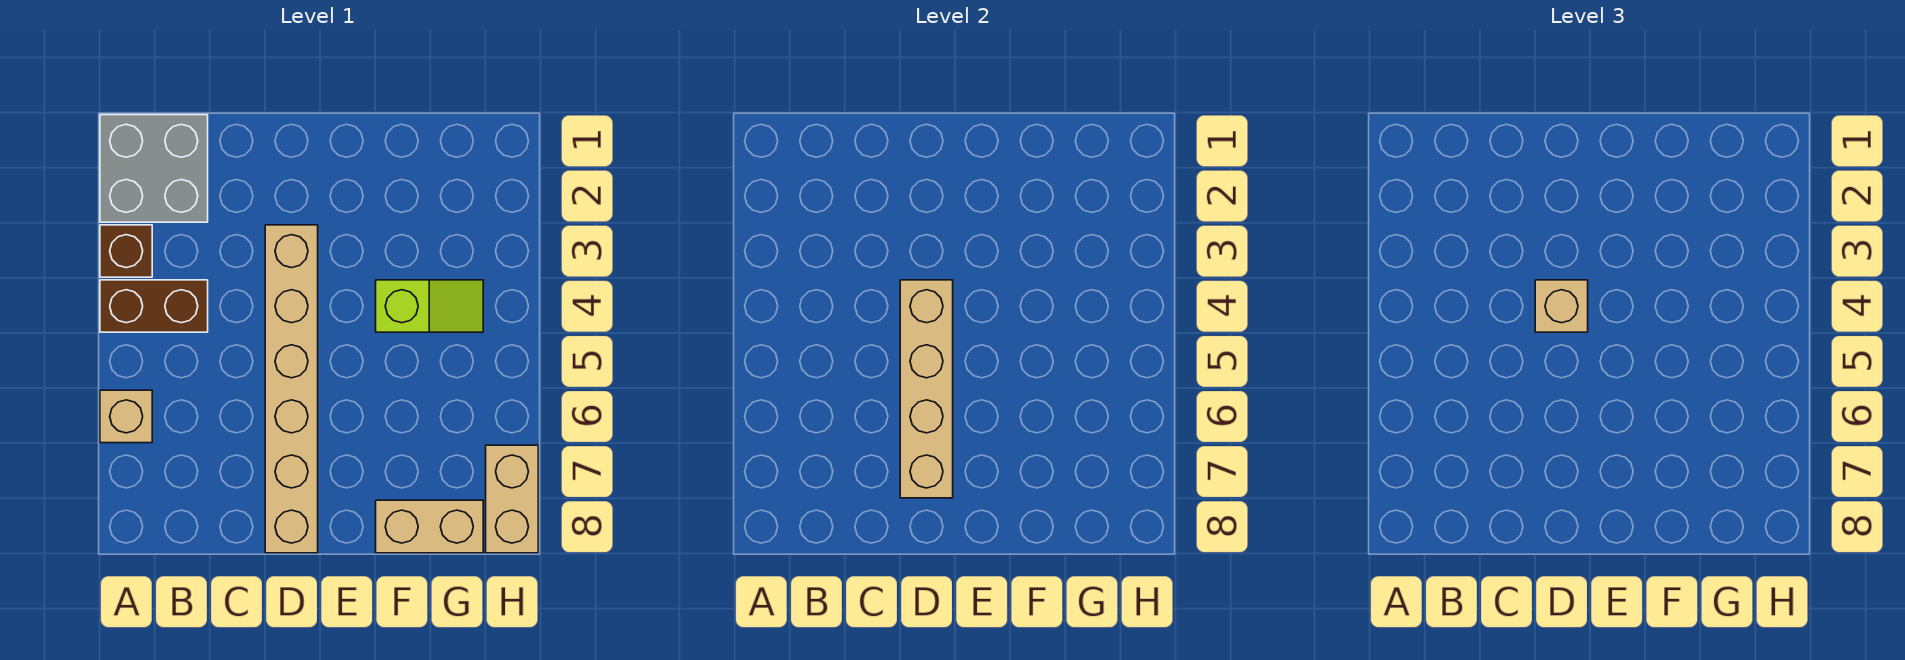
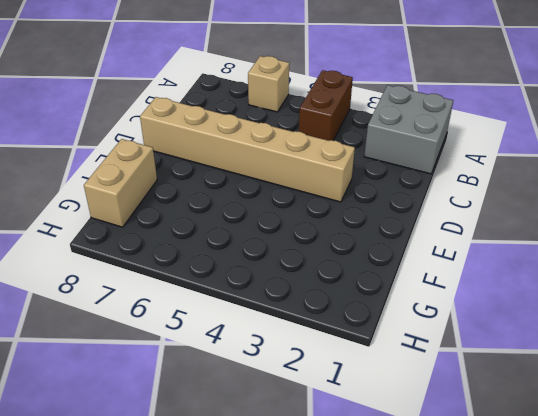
none -> brown 1x1 brick [100,225,152,277]
none -> lime 1x2 slope [376,280,483,332]

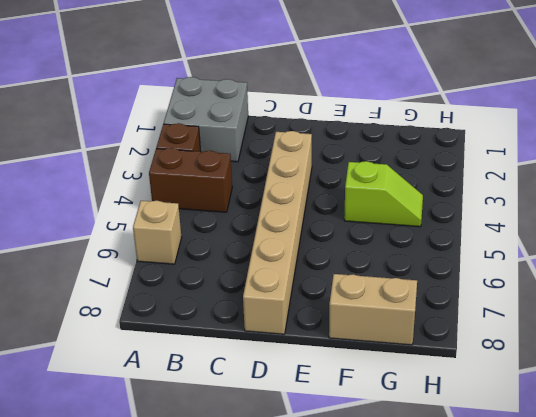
none -> tan 1x2 brick [486,445,538,553]
none -> tan 1x4 brick [900,280,953,498]

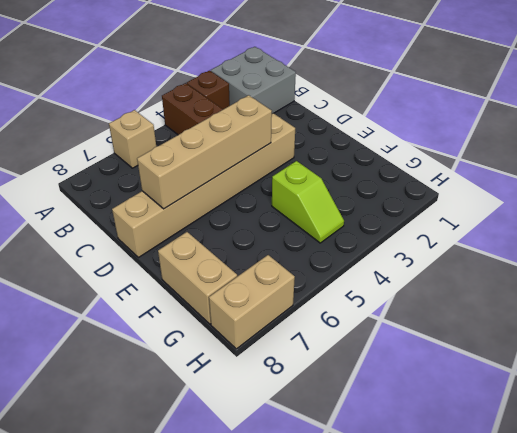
none -> tan 1x1 brick [1535,280,1588,332]

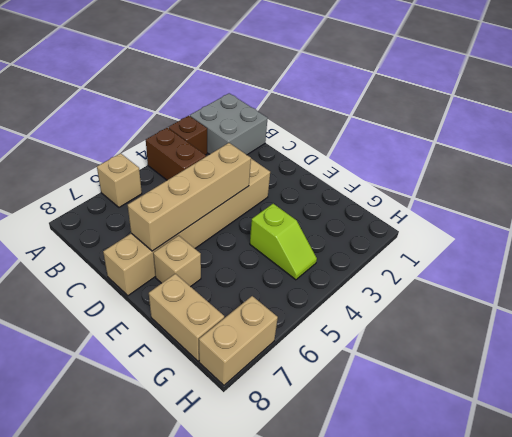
tan 1x1 brick [153,236,201,287] -> tan 1x1 brick moved to [1535,280,1588,332]

